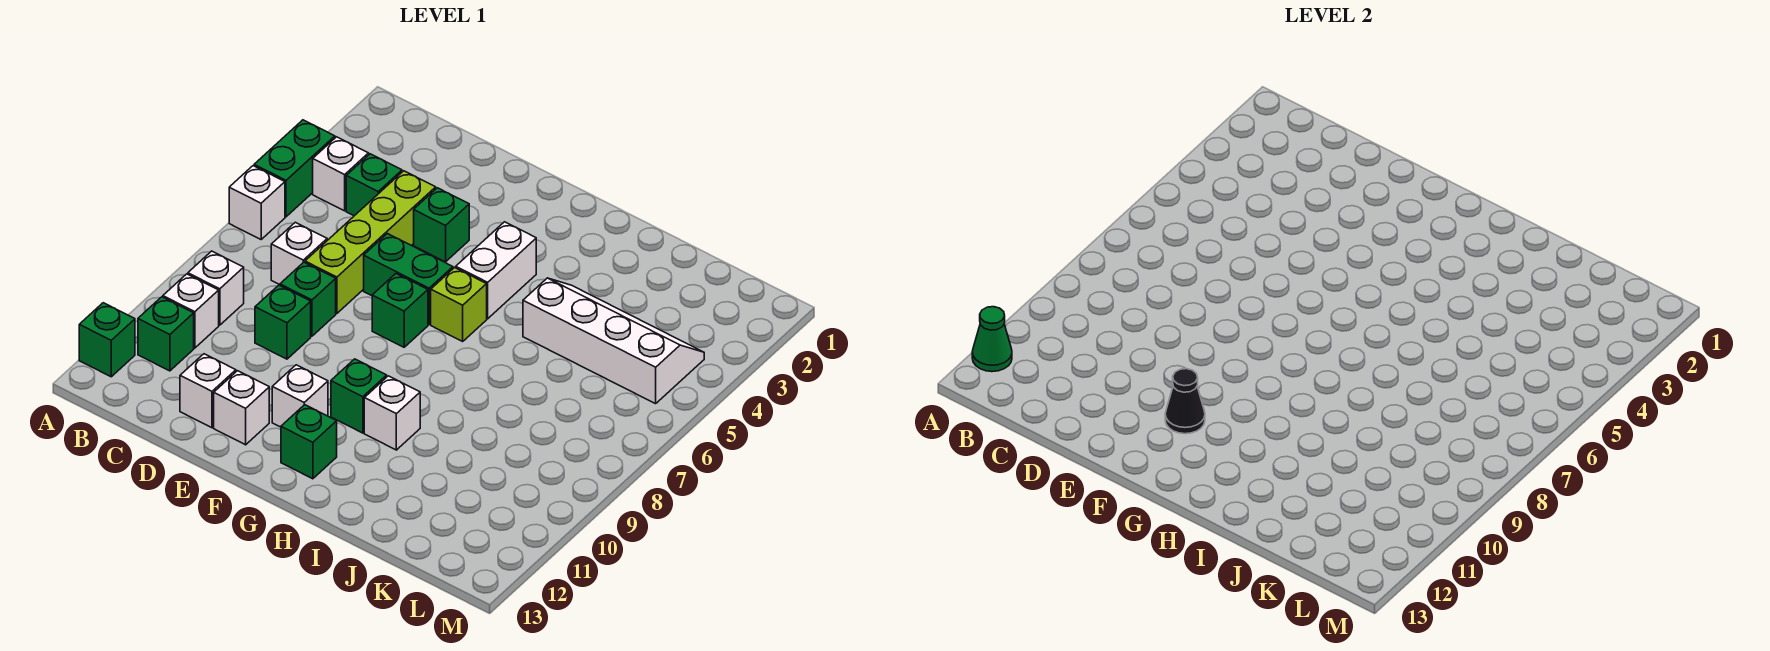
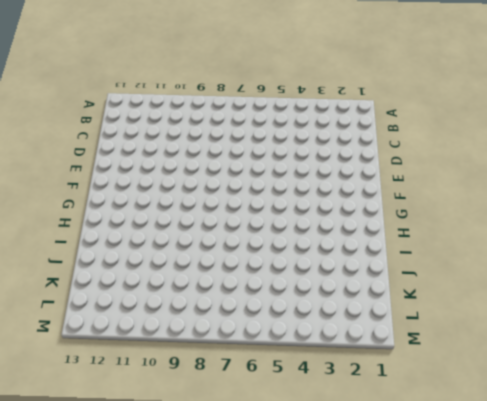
none -> green 1x2 brick [254,120,335,217]
none -> white 1x1 brick [229,166,285,239]
none -> green 1x1 brick [79,303,135,377]

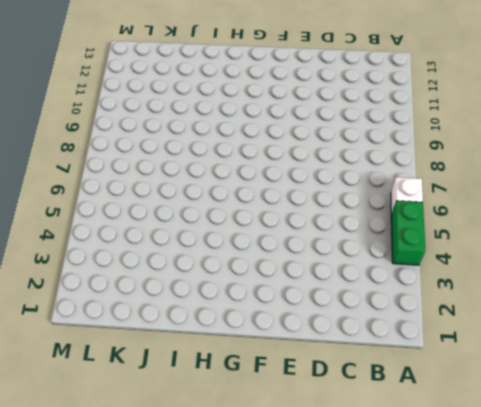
none -> green 1x1 brick [79,303,135,377]
none -> white 1x1 brick [313,137,369,211]
none -> white 1x1 brick [188,251,244,325]

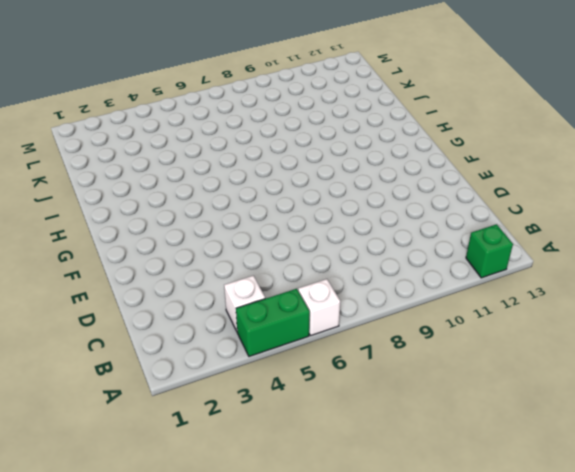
none -> white 1x1 brick [188,251,244,325]
none -> white 1x1 brick [163,274,219,348]
none -> green 1x1 brick [138,297,194,371]

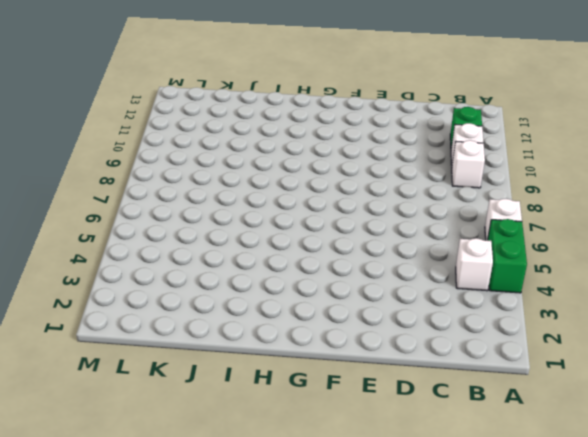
none -> green 1x1 brick [79,303,135,377]
none -> green 1x1 brick [346,154,402,216]
none -> white 1x1 brick [271,222,327,285]

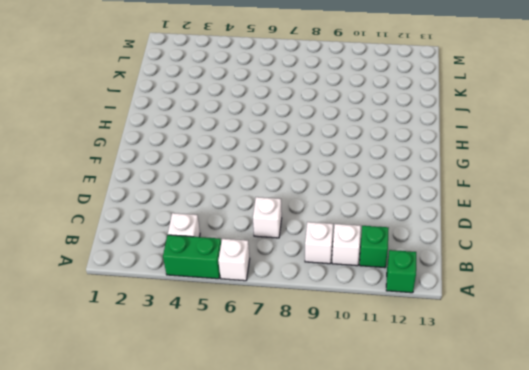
none -> green 1x1 brick [346,154,402,216]
none -> lime 1x4 brick [305,171,436,313]
none -> green 1x1 brick [280,262,336,336]

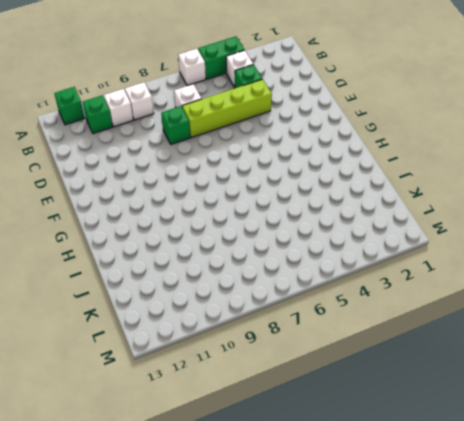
none -> green 1x1 brick [255,285,311,359]
none -> white 1x1 brick [180,354,236,428]
none -> green 1x1 brick [414,188,469,262]

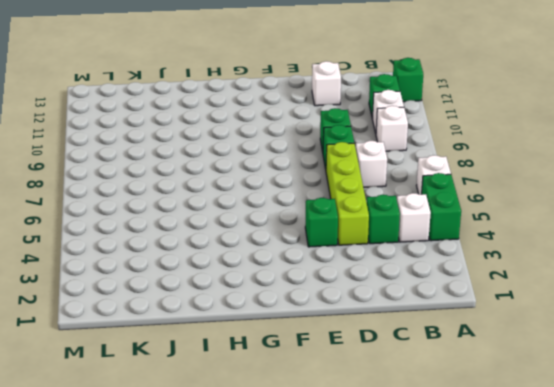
none -> green 1x2 brick [364,234,453,324]
none -> white 1x1 brick [214,371,269,445]
none -> green 1x1 brick [372,274,428,347]

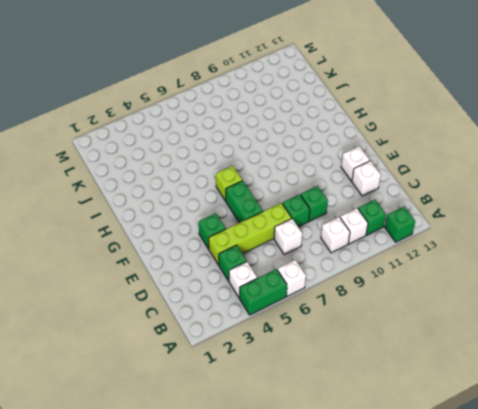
none -> green 1x1 brick [372,274,428,347]
none -> white 1x1 brick [272,365,328,427]
none -> white 1x2 brick [456,222,536,319]

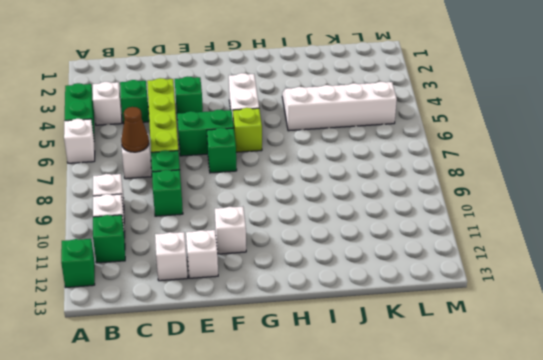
brown 1x1 cone [121,107,149,152] -> none
none -> green 1x1 brick [331,359,387,433]
none -> green 1x1 brick [281,405,337,479]
none -> white 1x1 brick [364,376,420,450]

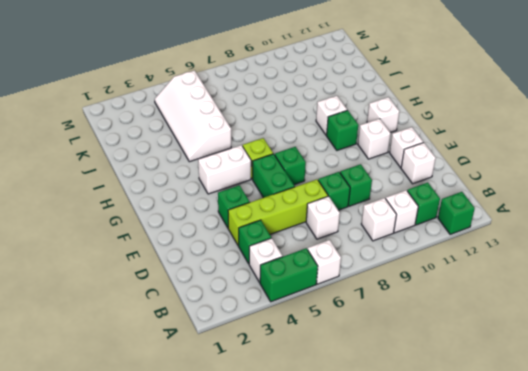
white 1x1 brick [367,97,399,133] -> green 1x1 brick [281,405,337,479]
none -> green 1x1 cone [972,307,1012,372]
none -> black 1x1 cone [1165,369,1205,434]

